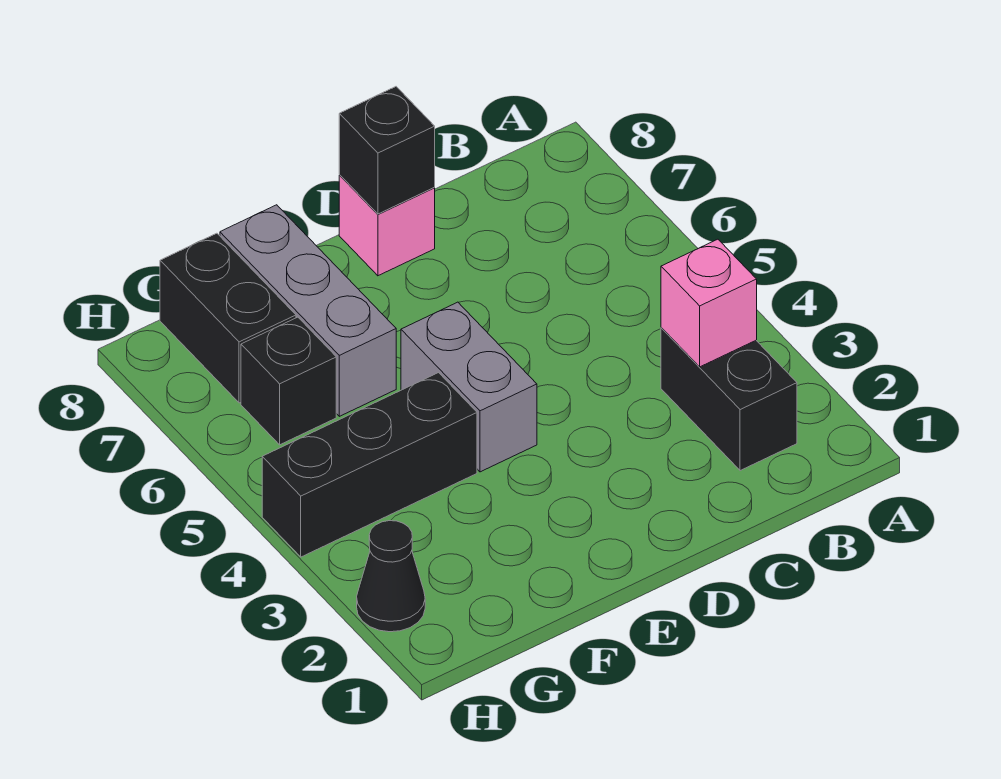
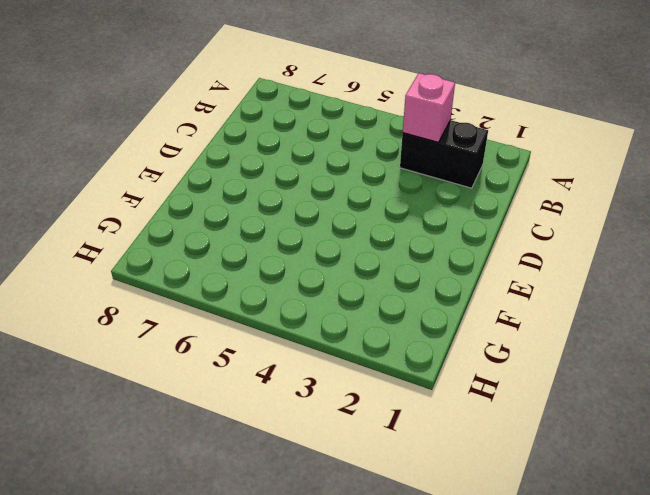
none -> pink 1x1 brick [339,175,435,276]
none -> grey 1x2 brick [401,302,537,472]

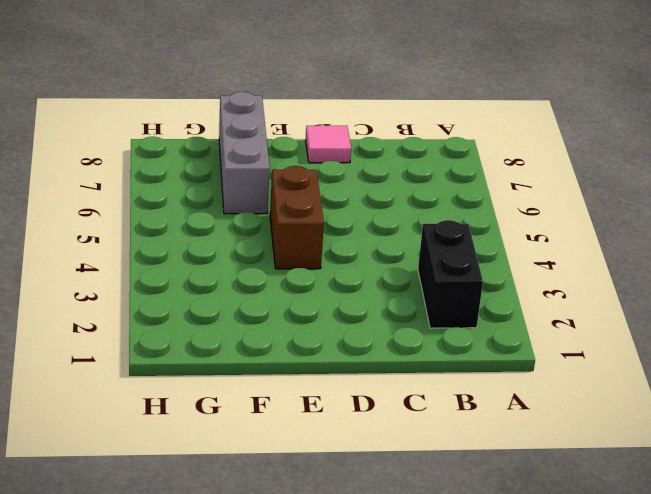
pink 1x1 tile [306,126,351,163] -> pink 1x1 brick [339,175,435,276]
brown 1x2 brick [270,166,324,269] -> grey 1x2 brick [401,302,537,472]
none -> black 1x3 brick [262,373,477,557]
none -> black 1x1 brick [241,317,336,445]

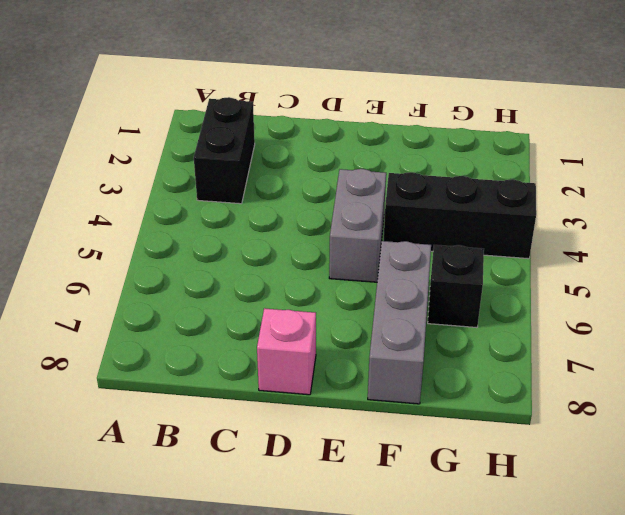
none -> black 1x2 brick [160,233,296,403]
none -> black 1x1 cone [357,521,425,632]

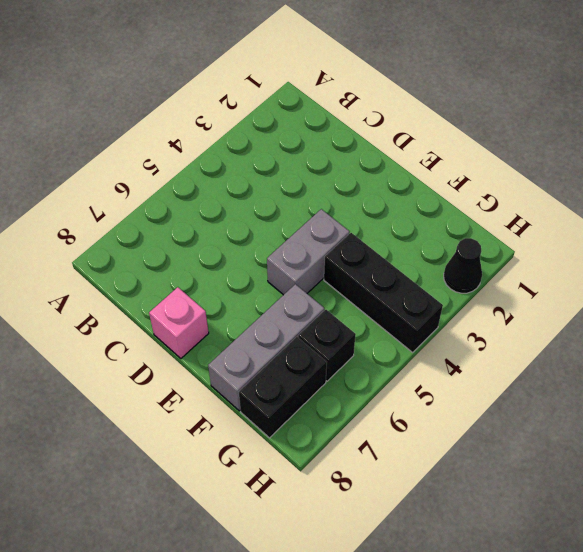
none -> black 1x2 brick [661,328,797,471]
none -> pink 1x1 brick [661,239,757,367]

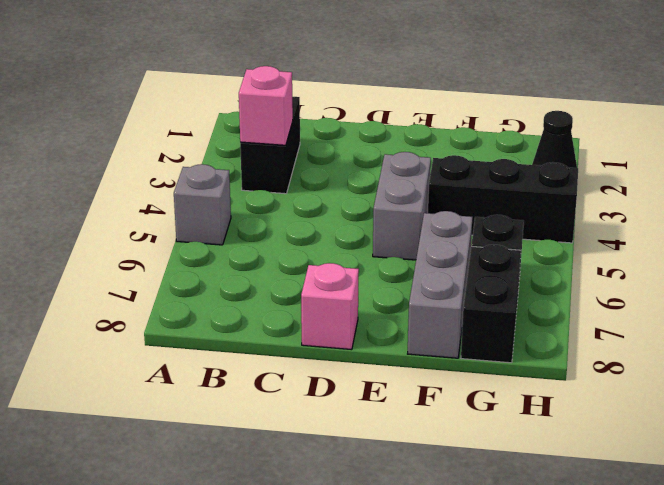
grey 1x1 brick [174,164,231,245] -> none
none -> black 1x1 brick [339,87,435,214]

